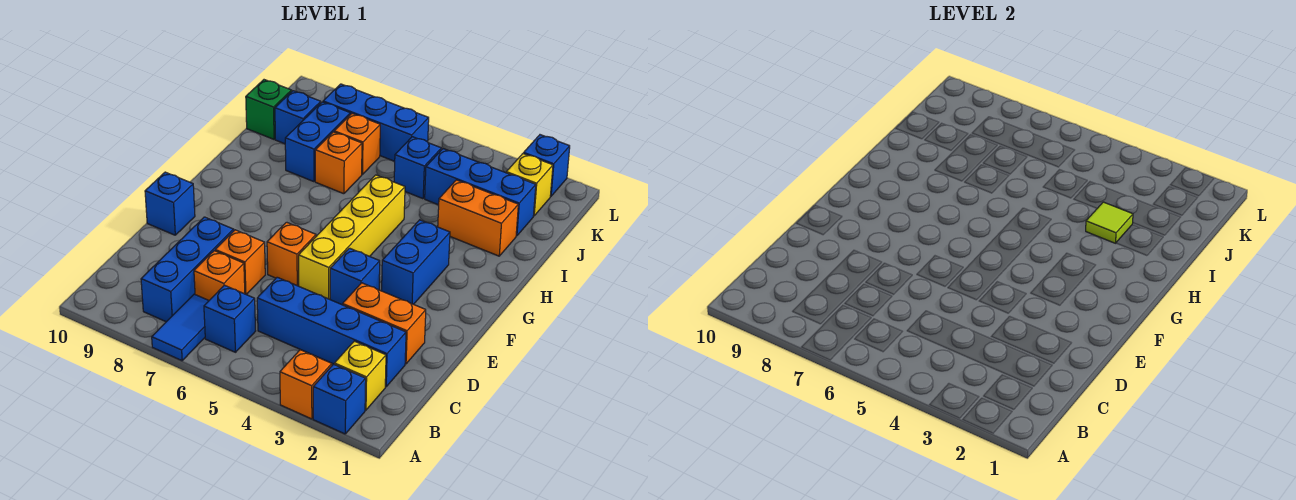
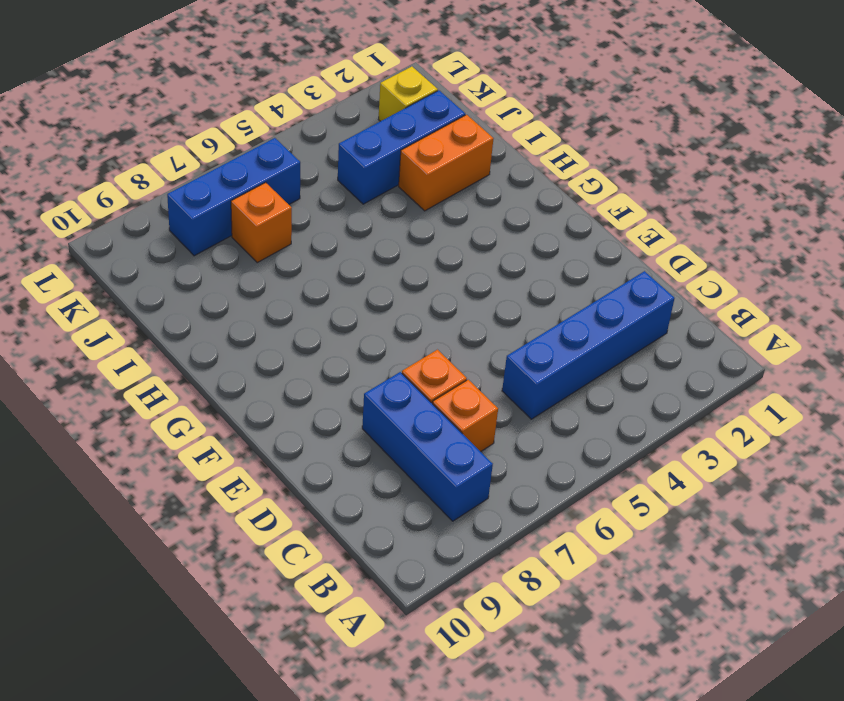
none -> blue 1x1 brick [313,364,366,434]
none -> orange 1x1 brick [280,350,332,419]
none -> blue 1x2 tile [152,294,209,361]

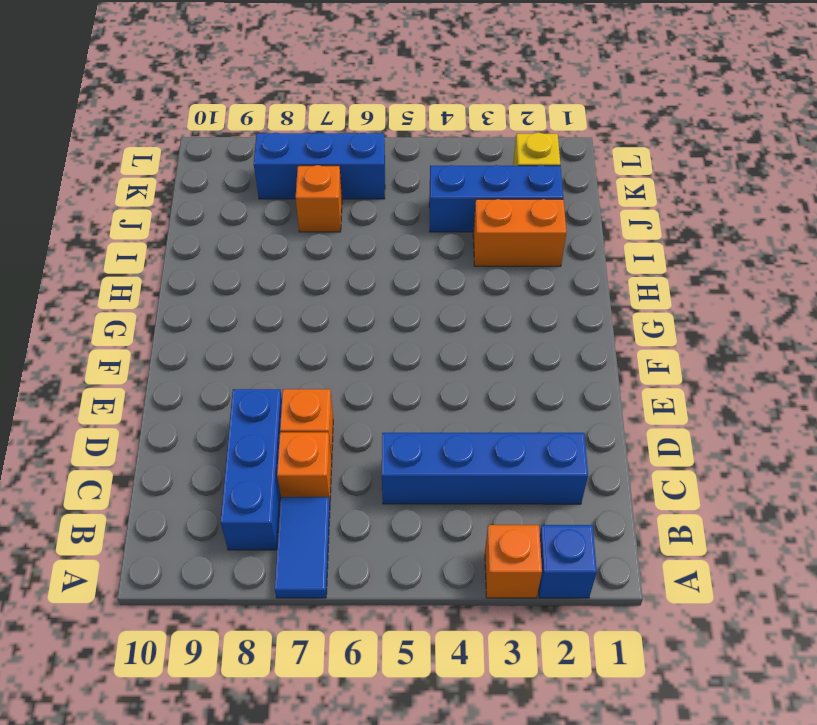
none -> yellow 1x1 brick [334,341,386,410]
none -> blue 1x1 brick [204,285,255,352]
none -> orange 1x2 brick [343,283,426,364]

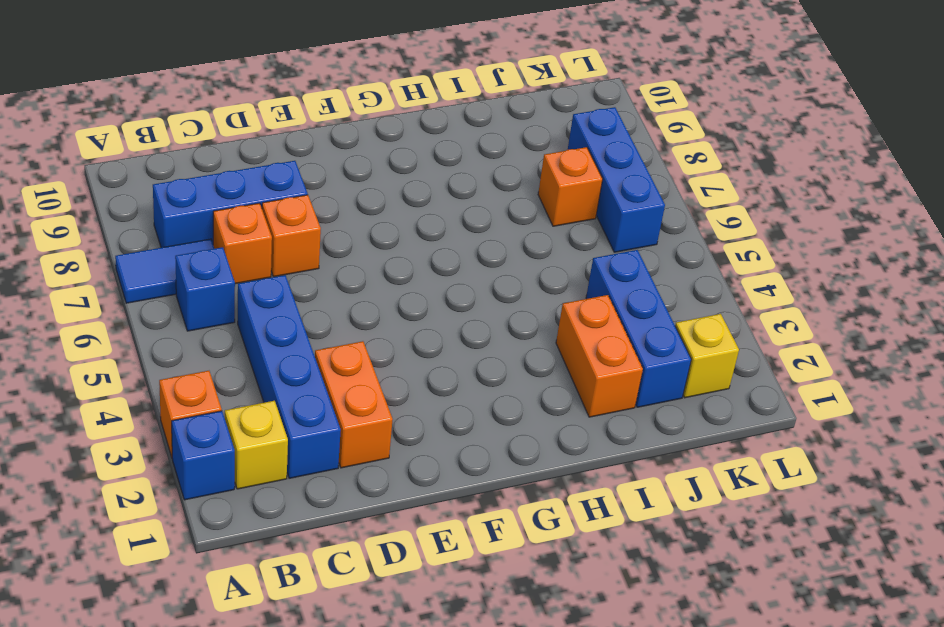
none -> blue 1x1 brick [330,248,380,305]
none -> yellow 1x4 brick [299,175,405,299]
none -> orange 1x1 brick [267,222,316,286]

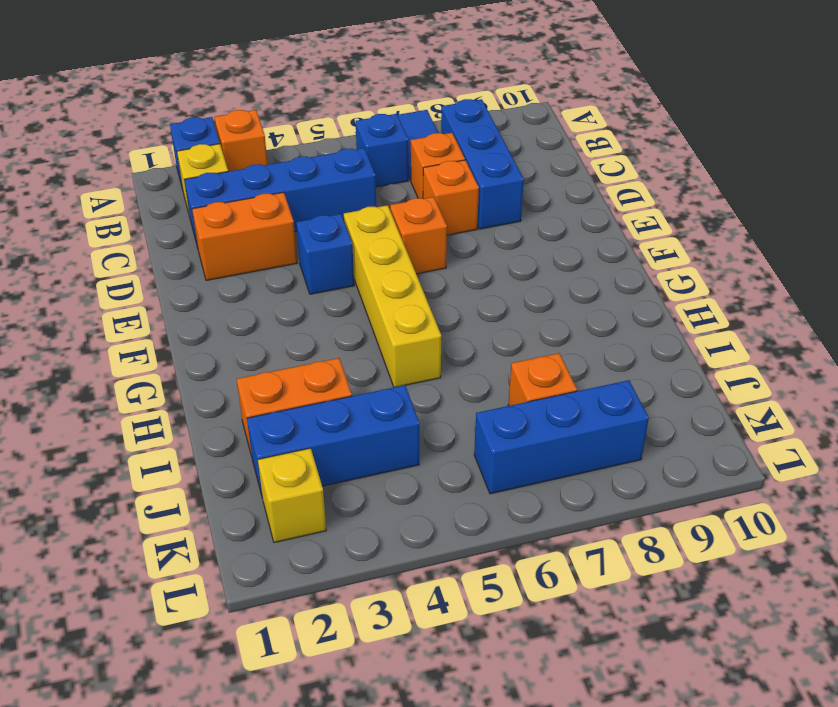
none -> blue 1x1 brick [145,172,195,235]
none -> blue 1x2 brick [382,220,450,304]
none -> orange 1x1 brick [315,132,362,194]

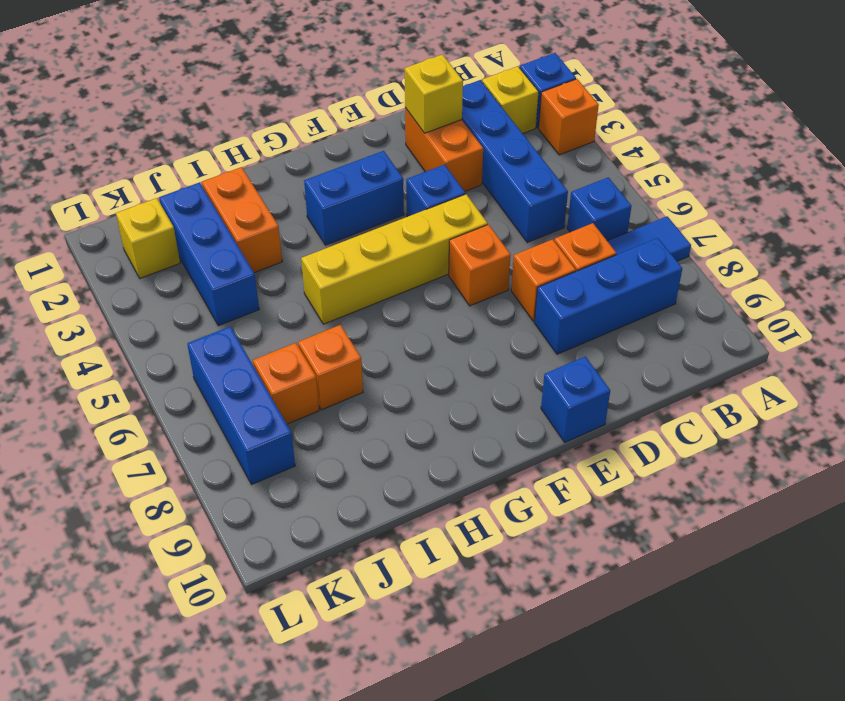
yellow 1x1 brick [405,55,463,133] -> none
none -> blue 1x2 brick [285,102,350,182]
none -> blue 1x1 brick [394,137,441,199]
none -> blue 1x1 brick [275,91,321,144]

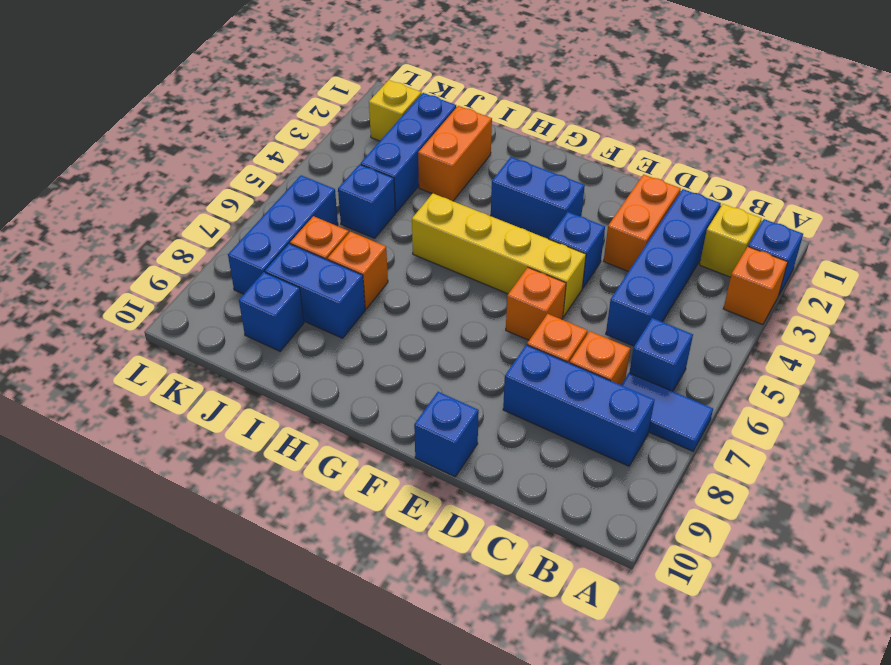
none -> green 1x1 brick [246,80,292,139]
none -> blue 1x1 brick [524,135,570,196]
none -> lime 1x1 tile [1086,202,1133,243]

